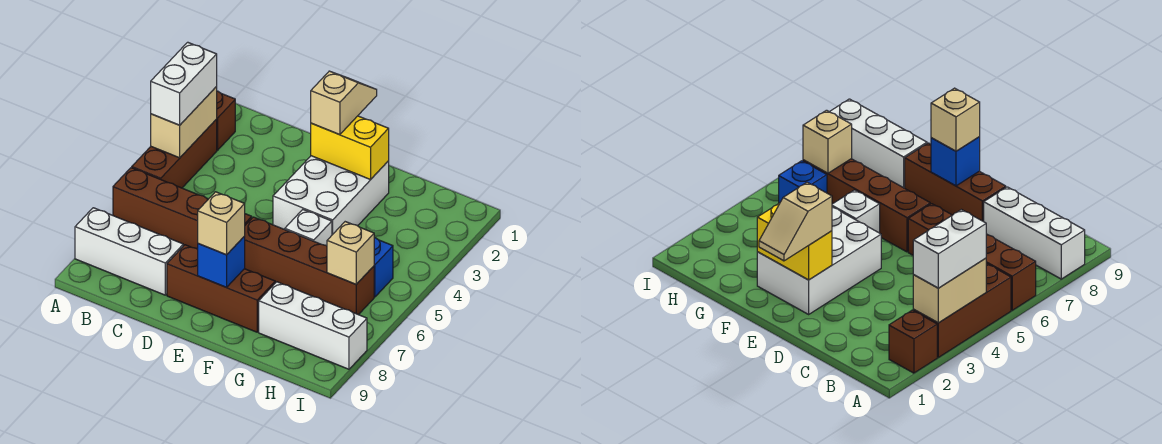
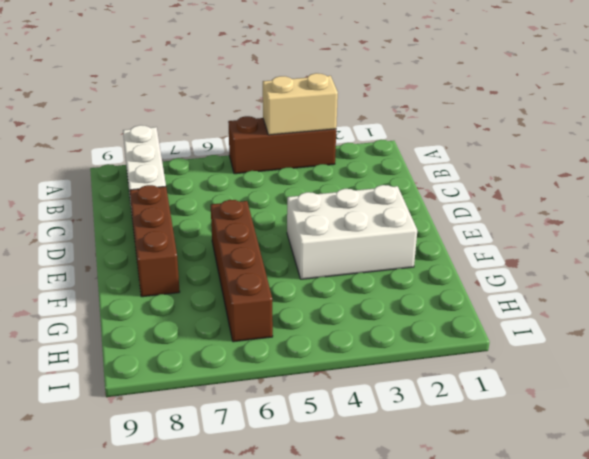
none -> brown 1x1 brick [217,91,235,150]
none -> brown 1x4 brick [113,168,252,249]
none -> white 1x1 brick [285,210,332,246]

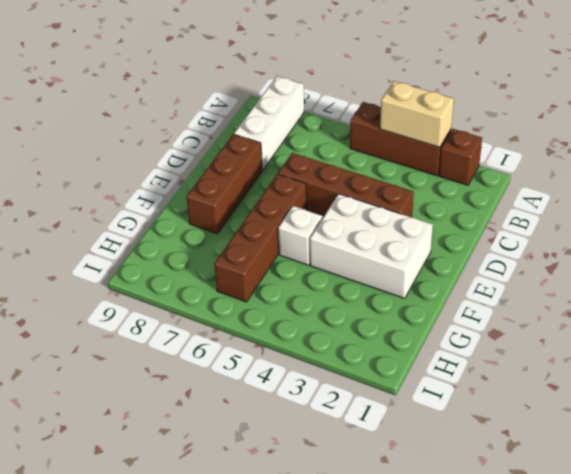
brown 1x4 brick [278,153,414,217] -> brown 1x4 brick turned to [113,168,252,249]
none -> white 1x3 brick [259,282,367,369]
none -> blue 1x1 brick [374,237,393,297]
none -> yellow 1x2 brick [311,116,389,180]

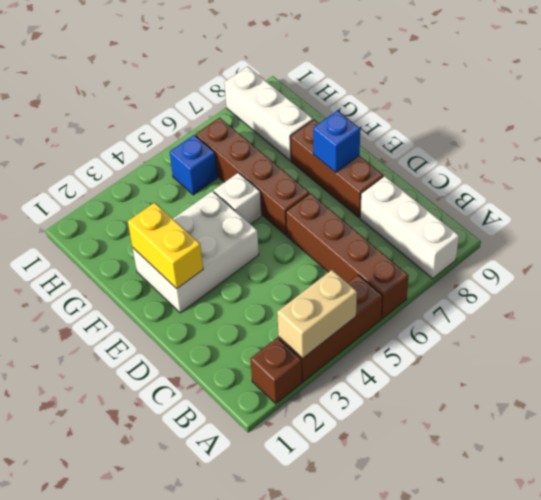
none -> tan 1x1 brick [327,222,374,284]
none -> white 1x2 brick [151,42,217,125]
none -> tan 1x2 slope [311,71,377,135]

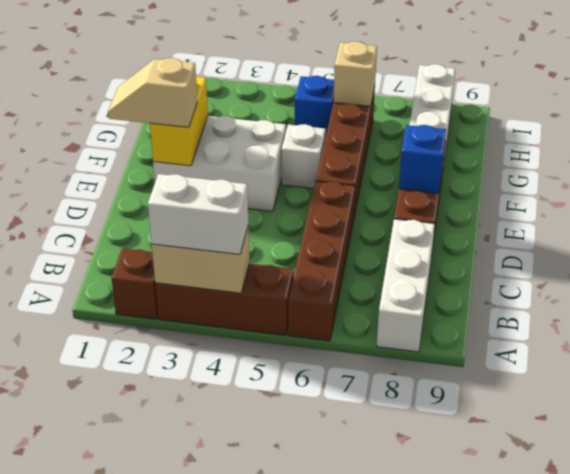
none -> tan 1x1 brick [198,192,245,255]

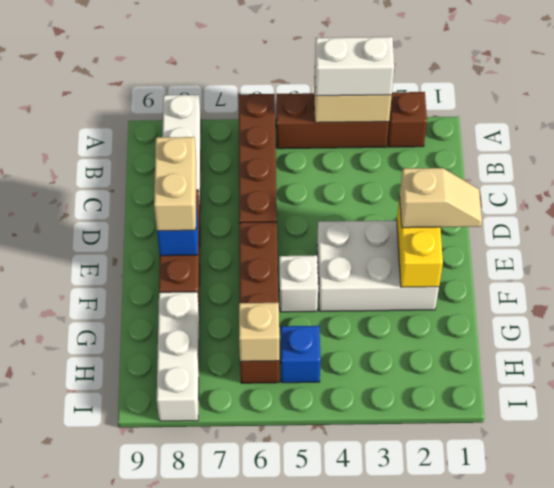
tan 1x2 brick [154,137,196,231] -> tan 1x1 brick [198,192,245,255]

